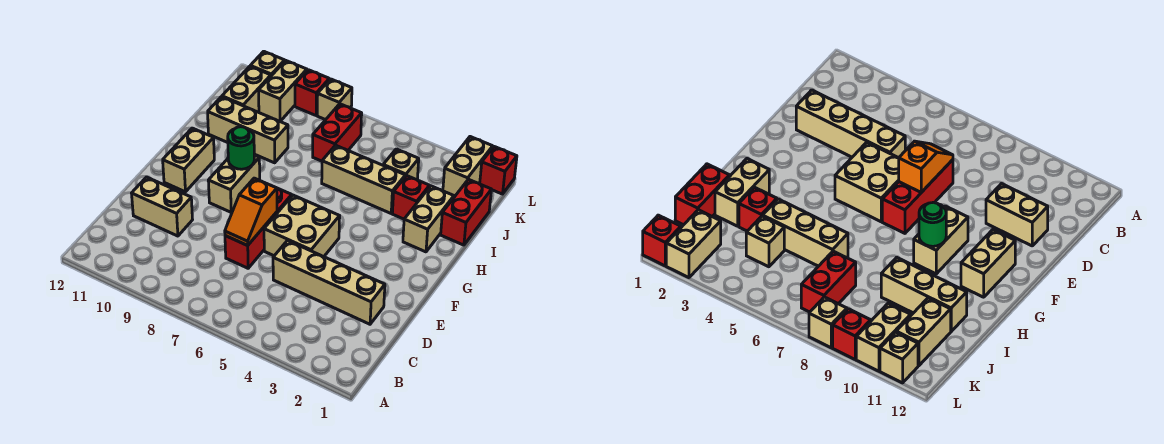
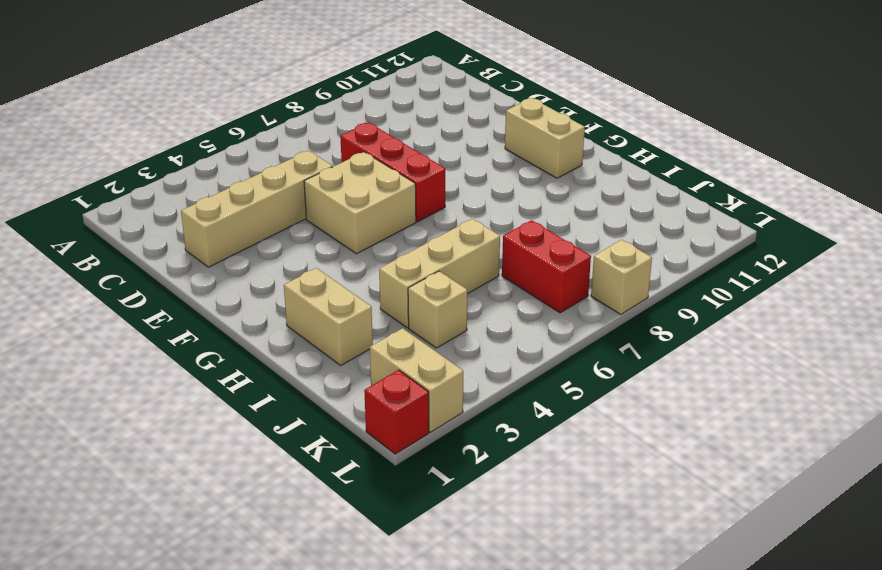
none -> tan 1x2 brick [132,177,193,236]
none -> tan 1x2 brick [208,155,260,212]
none -> red 1x2 brick [441,179,492,245]

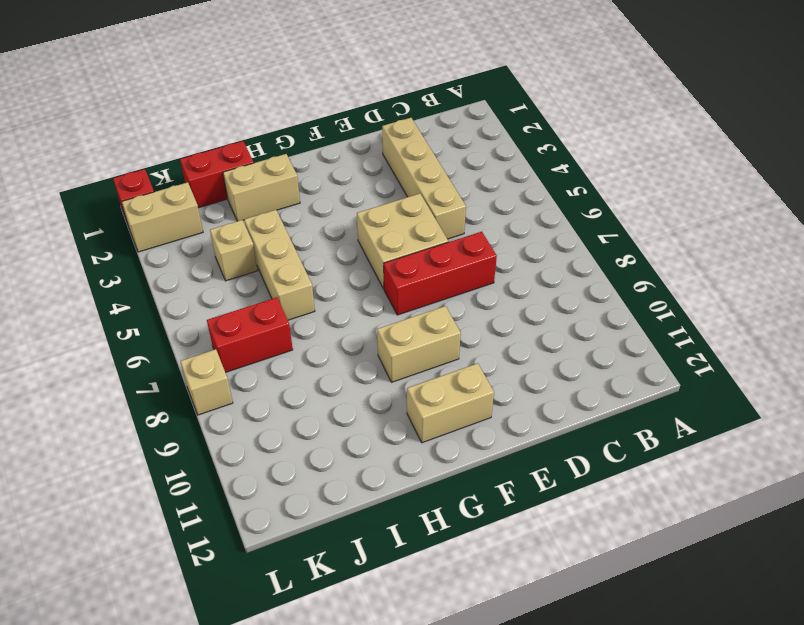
none -> tan 1x2 brick [132,177,193,236]
none -> red 1x1 brick [392,176,429,219]
none -> tan 1x3 brick [208,97,288,163]

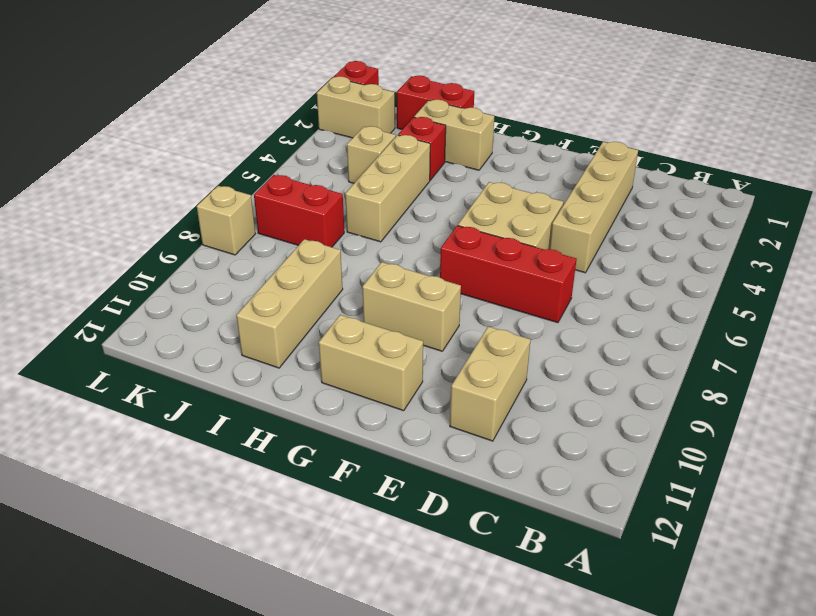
none -> tan 1x2 brick [222,66,271,112]
none -> tan 1x2 brick [259,61,307,121]
none -> red 1x1 brick [295,70,329,115]

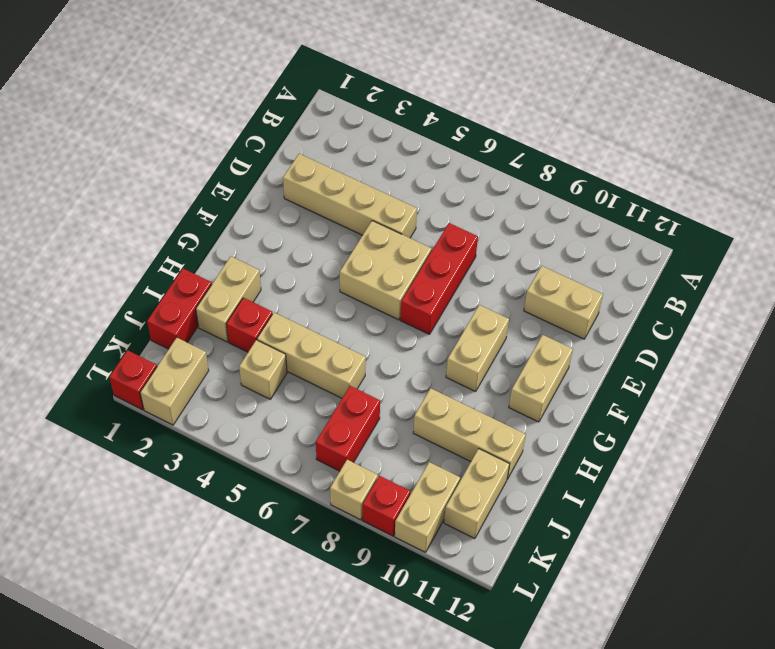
none -> tan 1x1 brick [251,51,285,76]
none -> orange 1x2 slope [225,178,277,245]
none -> green 1x1 round brick [228,127,254,169]

